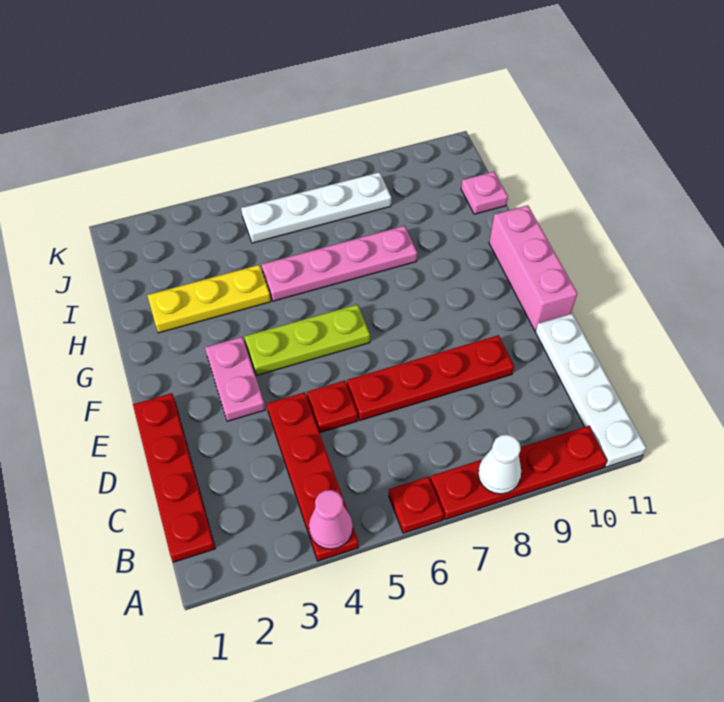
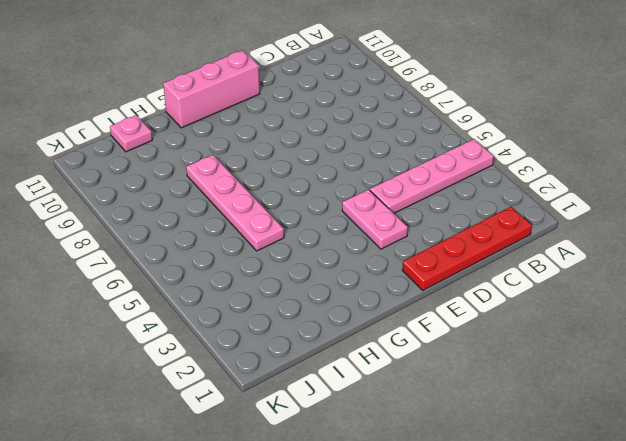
pink 1x4 plate [370,139,493,213] -> red 1x4 plate [267,392,359,561]
pink 1x2 plate [342,190,408,249] -> pink 1x2 plate turned to [205,337,265,421]
none -> red 1x1 plate [389,477,444,533]
none -> red 1x4 plate [430,426,607,520]
none -> white 1x4 plate [535,314,646,467]

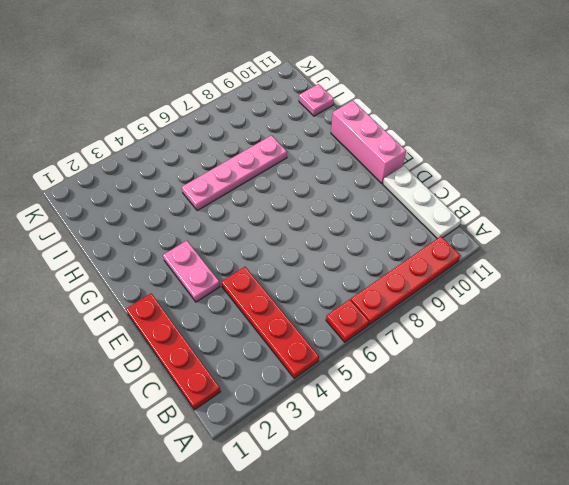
white 1x3 plate [383,166,461,239] -> white 1x4 plate [535,314,646,467]
none -> red 1x1 plate [307,380,358,433]
none -> red 1x4 plate [347,335,514,420]
none -> lime 1x3 plate [244,304,370,376]

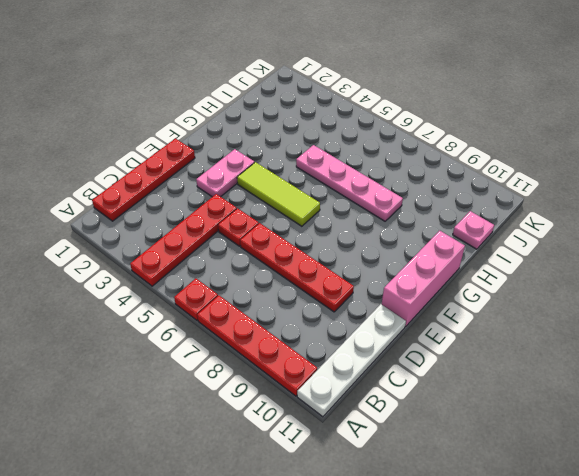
lime 1x3 tile [237,162,320,226] -> lime 1x3 plate [244,304,370,376]
none -> yellow 1x3 plate [147,265,271,333]
none -> white 1x4 plate [241,172,391,243]
none -> pink 1x1 cone [309,490,353,549]

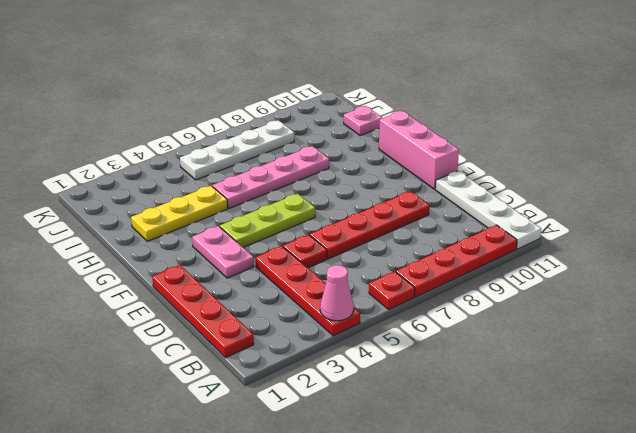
none -> white 1x1 cone [478,435,521,494]

